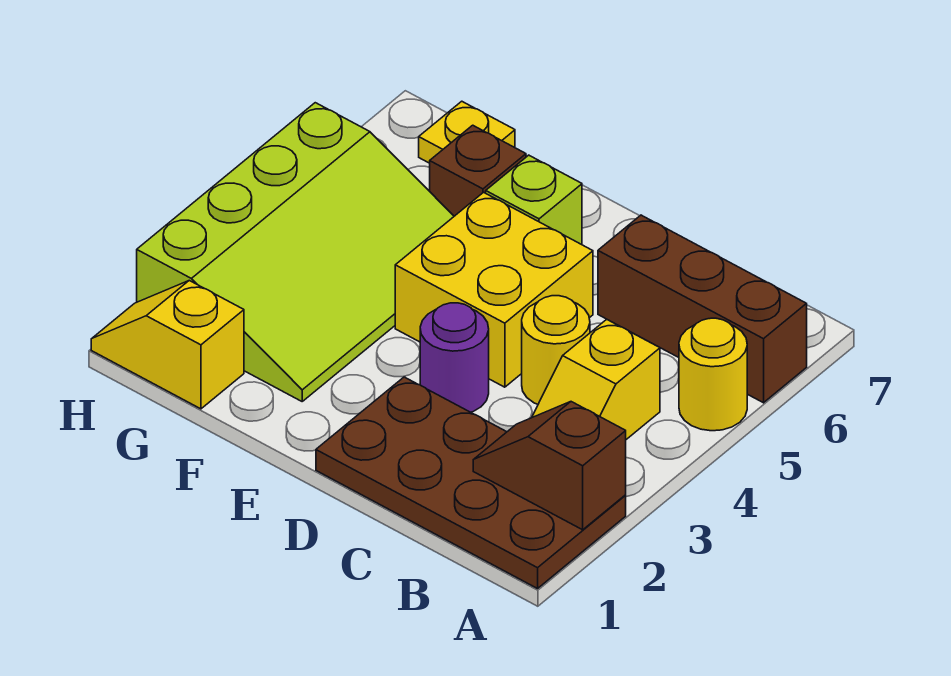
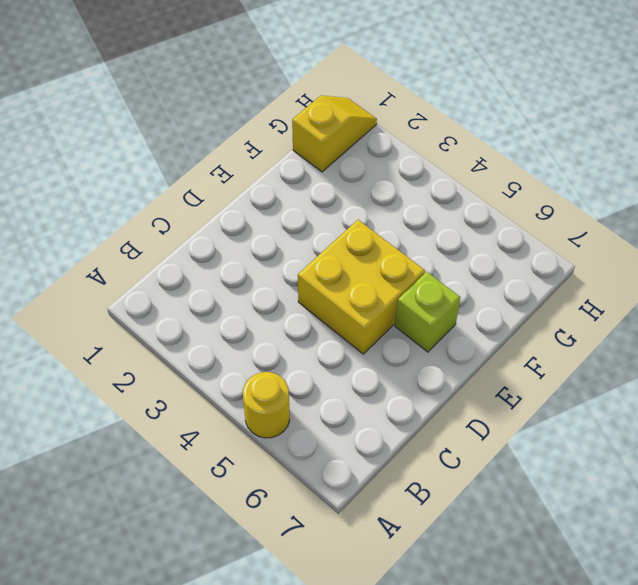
none -> brown 2x4 plate [316,377,626,589]
none -> brown 1x3 brick [598,215,807,403]
none -> yellow 1x2 slope [532,319,660,439]

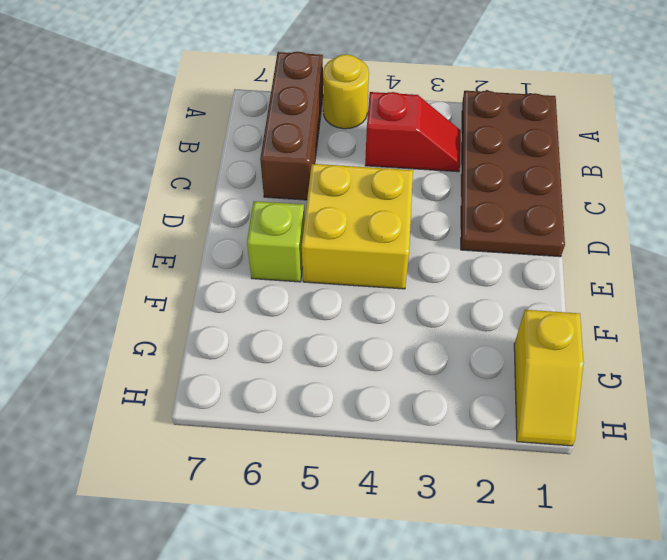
red 1x2 slope [365,92,461,172] -> yellow 1x2 slope [532,319,660,439]
none -> yellow 1x1 round brick [522,296,590,404]
none -> purple 1x1 round brick [420,303,489,412]
none -> lime 3x4 slope [137,103,454,401]

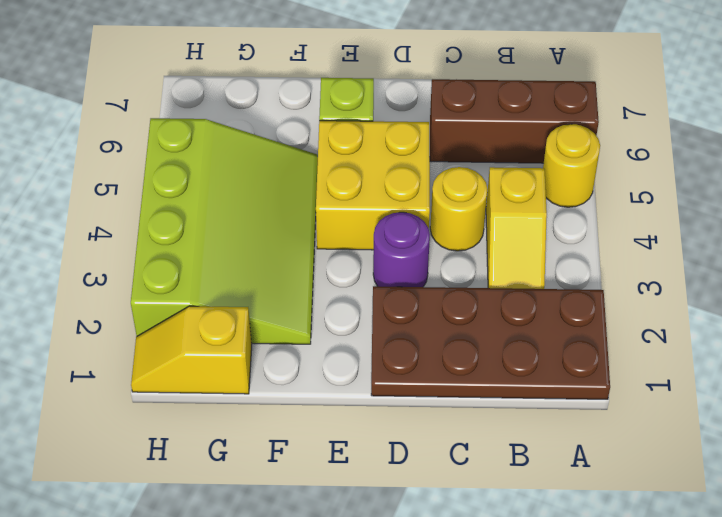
none -> brown 1x1 brick [430,125,526,216]
none -> yellow 1x1 plate [419,101,515,163]
none -> brown 1x2 slope [473,402,626,530]

